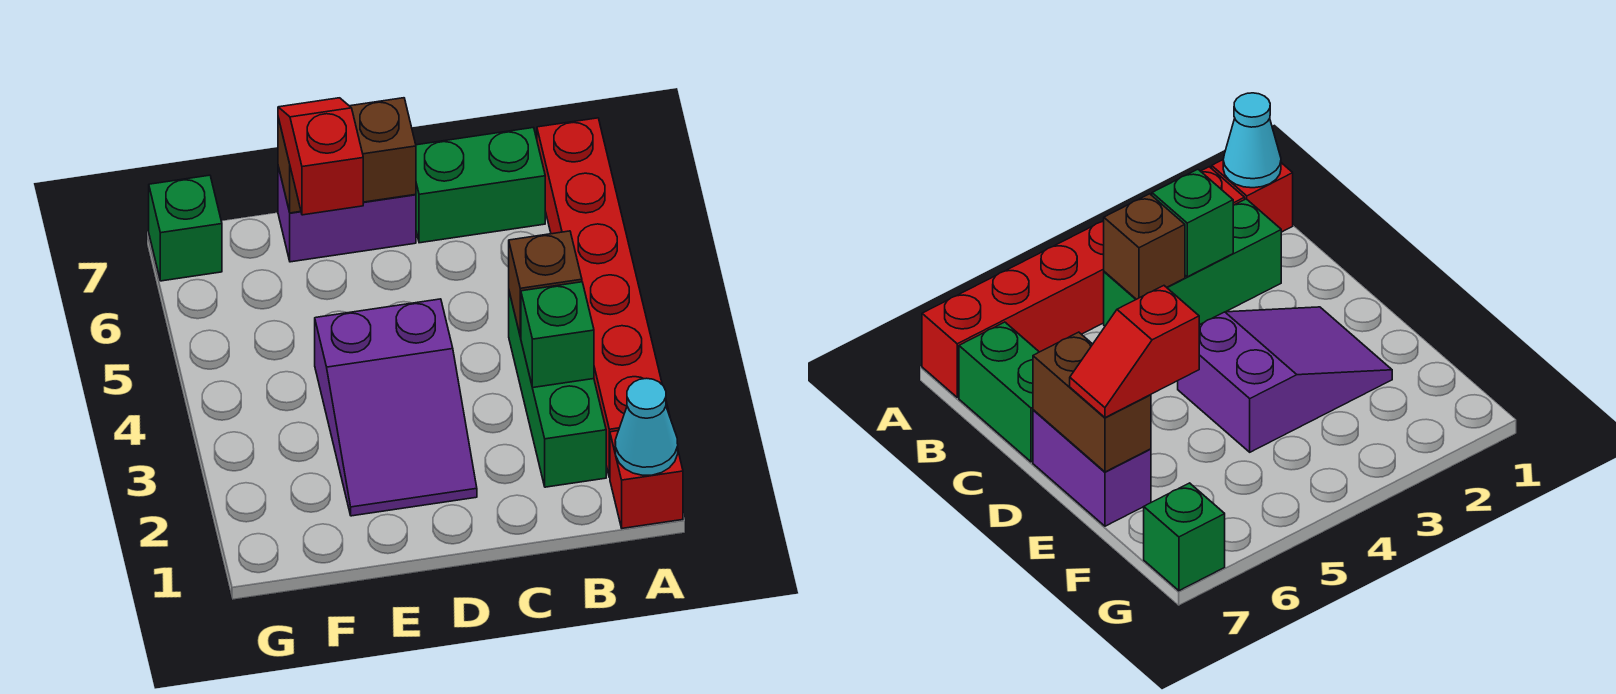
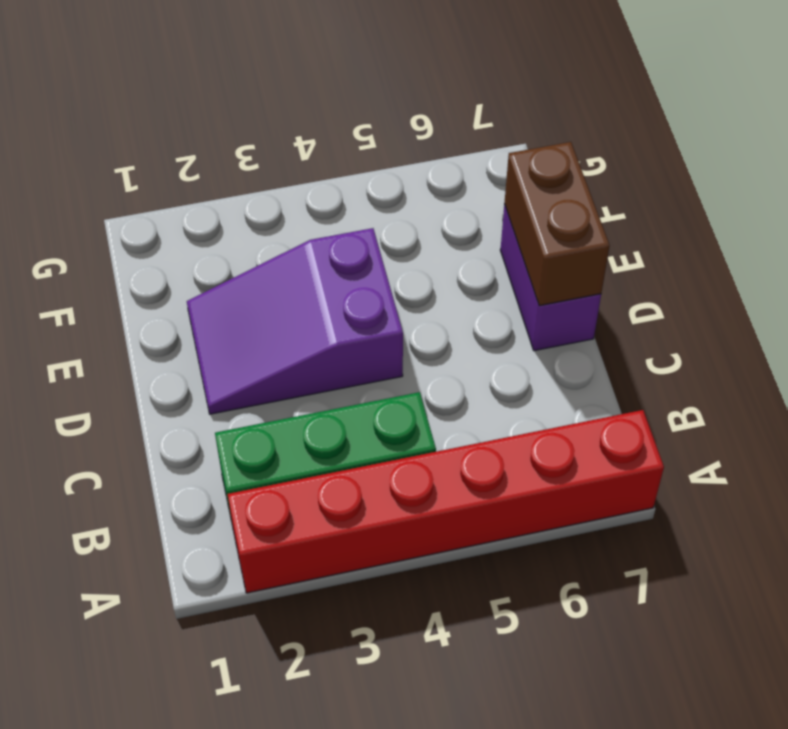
none -> red 1x1 brick [610,431,683,528]
none -> green 1x2 brick [416,128,545,243]
none -> green 1x1 brick [149,175,222,281]

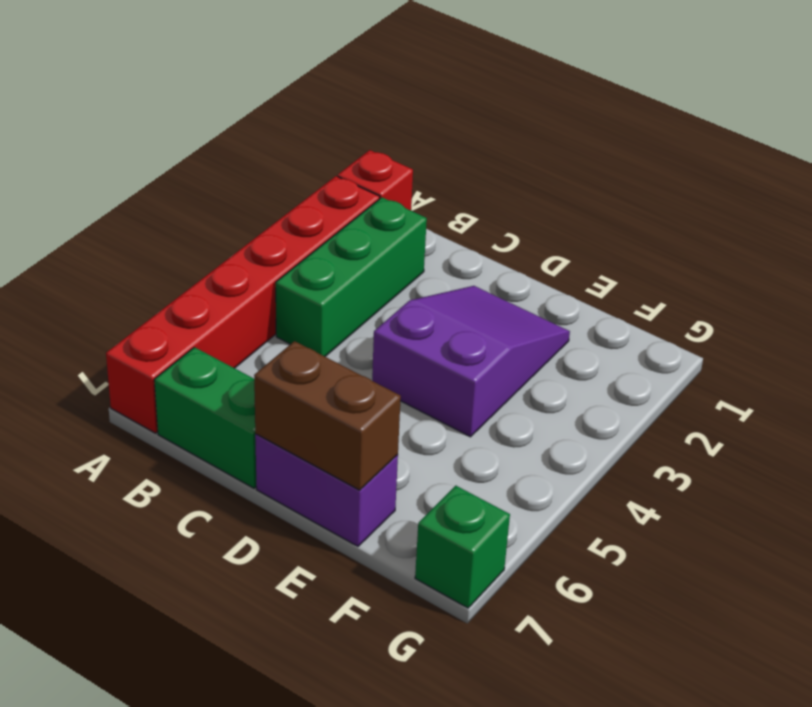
none -> cyan 1x1 cone [615,378,678,475]
none -> green 1x1 brick [521,282,594,388]
none -> brown 1x1 brick [509,231,582,337]

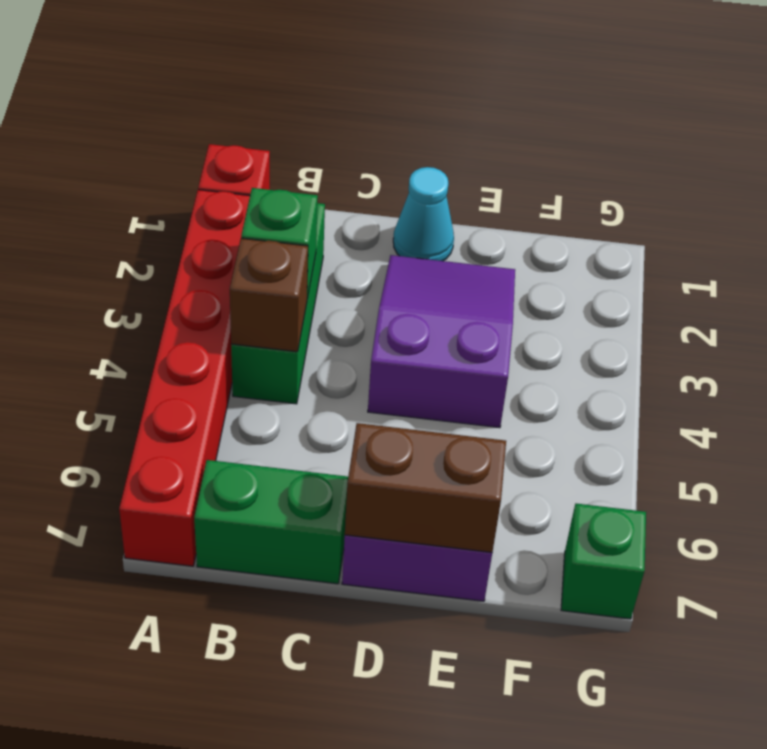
cyan 1x1 cone [393,167,454,261] -> cyan 1x1 cone moved to [615,378,678,475]
none -> red 1x2 slope [278,98,363,215]

